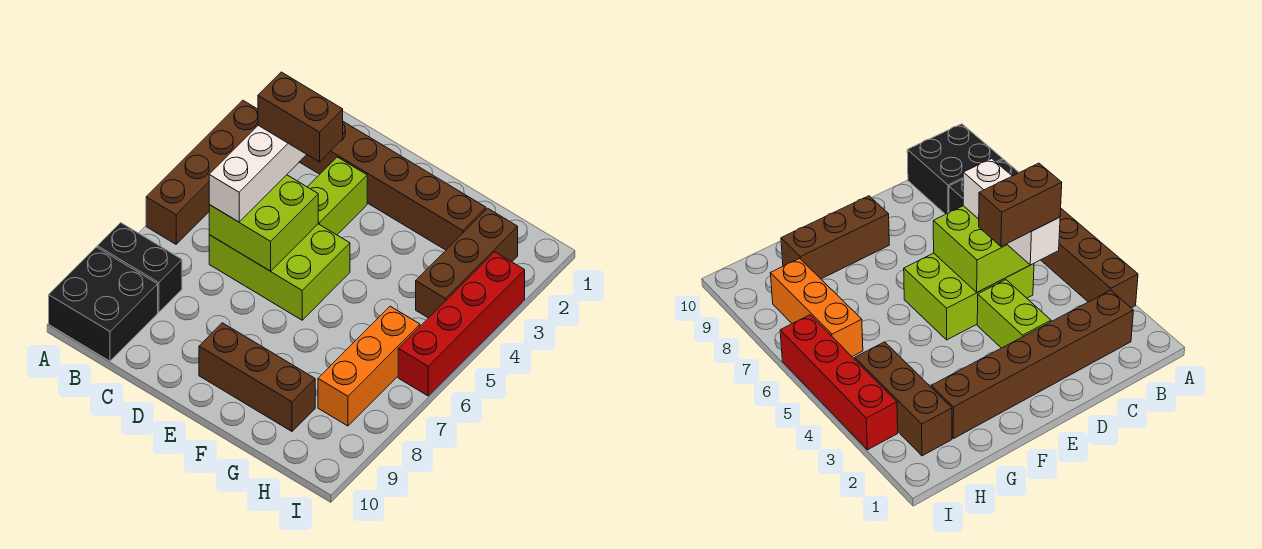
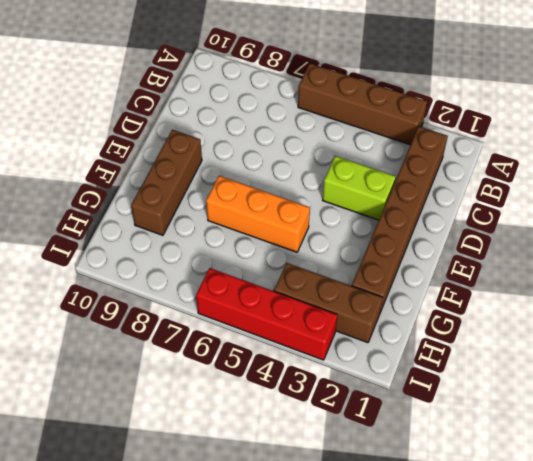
orange 1x3 brick [206,176,310,252] -> orange 1x3 brick moved to [318,306,420,426]
none -> black 1x2 brick [97,223,182,312]
none -> black 2x2 brick [49,247,158,361]
none -> lime 2x3 brick [209,224,350,320]

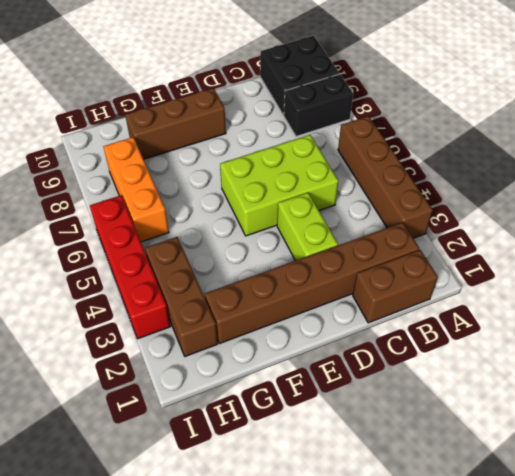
brown 1x2 brick [353,250,438,323] -> brown 1x2 brick moved to [258,72,343,162]
none -> lime 2x2 brick [209,175,318,271]
none -> white 1x3 brick [209,125,307,222]

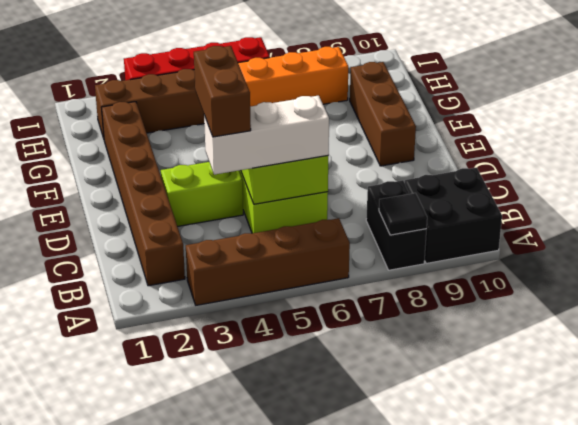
black 1x1 tile [379,193,427,235] -> none

